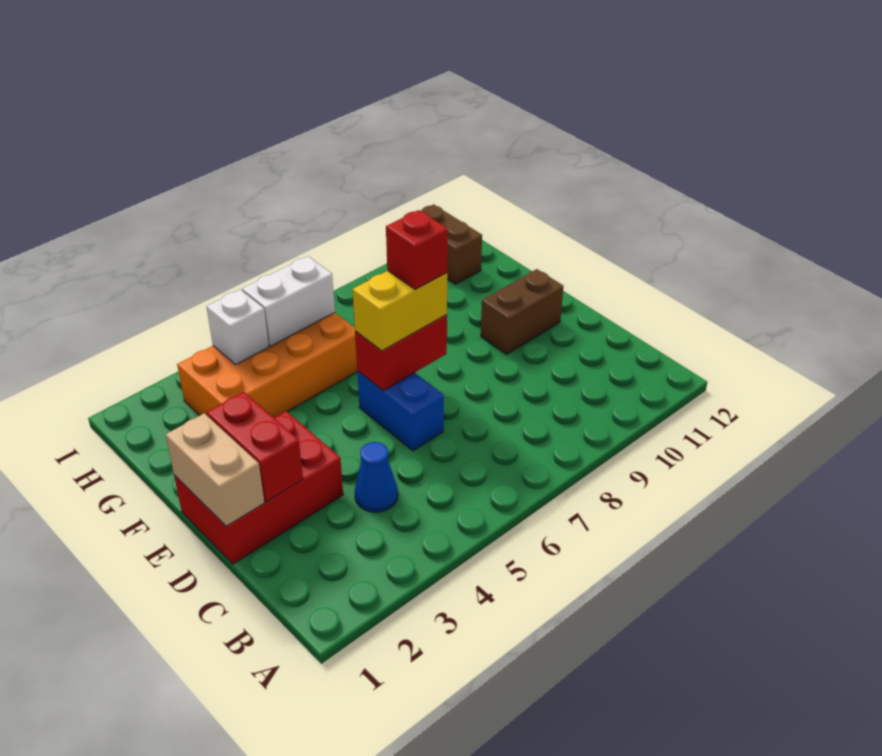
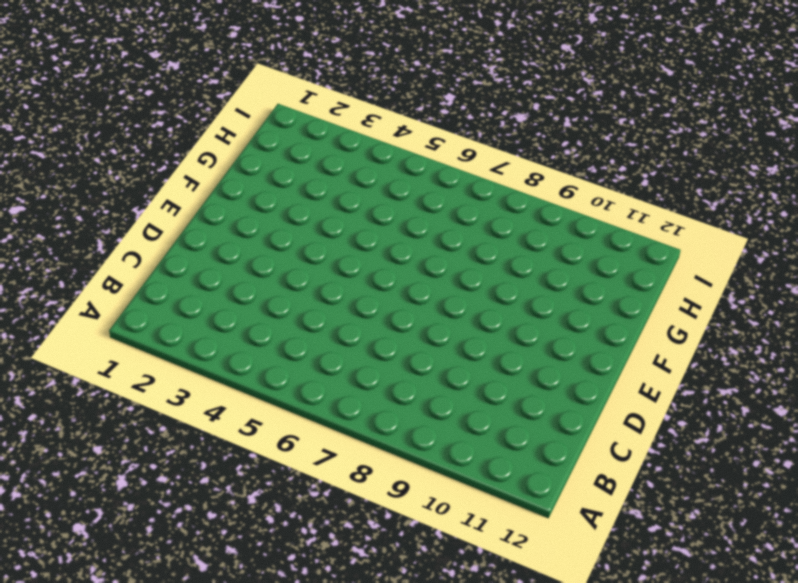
none -> blue 1x1 cone [355,442,398,512]
none -> red 2x3 brick [174,411,343,564]
none -> blue 1x2 brick [357,371,444,451]

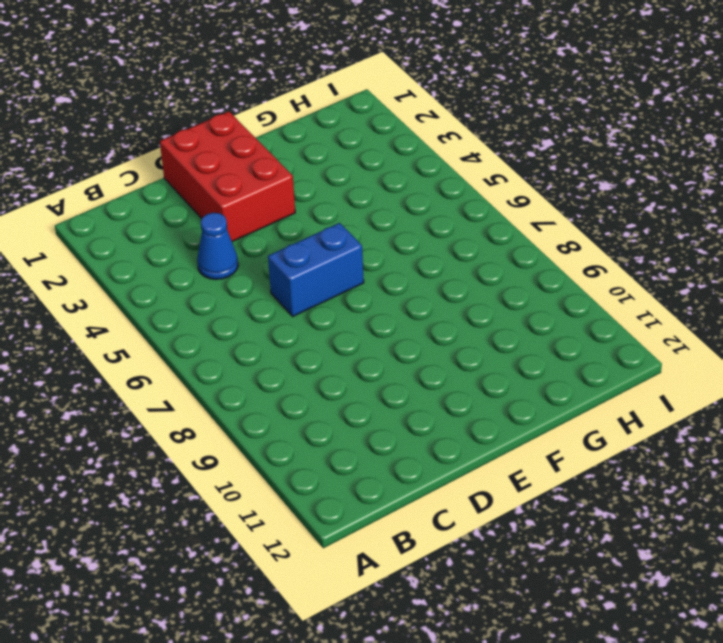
none -> brown 1x2 brick [481,269,563,354]
none -> orange 2x4 brick [177,313,357,418]
none -> brown 1x2 brick [421,204,482,284]

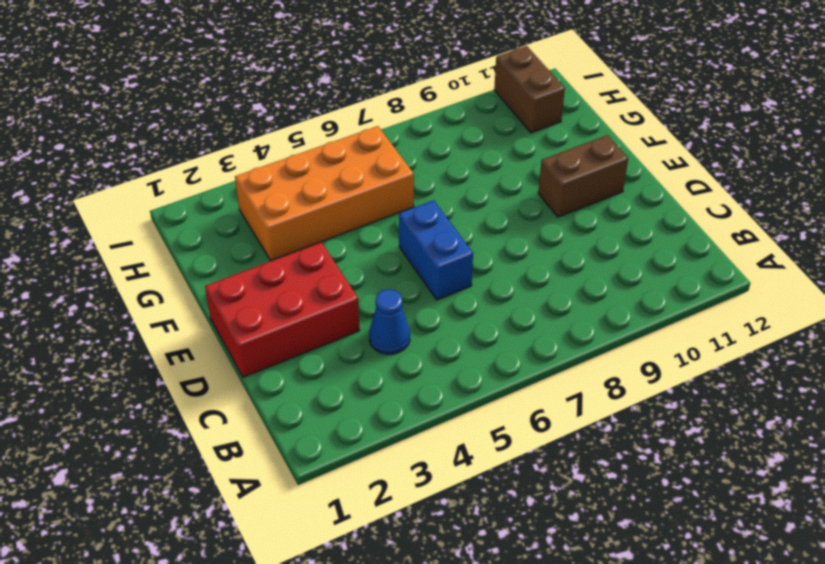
none -> tan 1x2 brick [165,413,264,526]
none -> red 1x2 brick [206,392,303,502]
none -> red 1x2 brick [355,315,447,391]

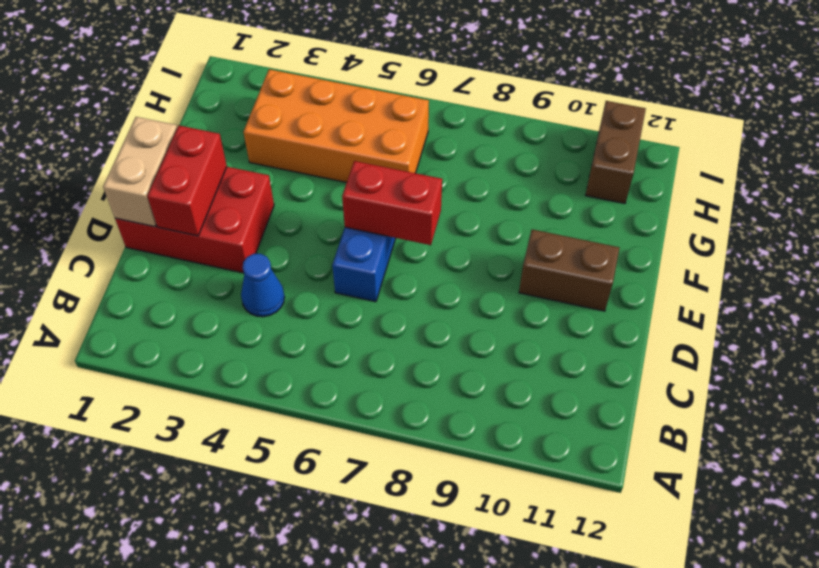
none -> white 1x1 brick [207,290,269,364]
none -> white 1x2 brick [242,256,335,346]
none -> yellow 1x2 brick [353,271,447,351]

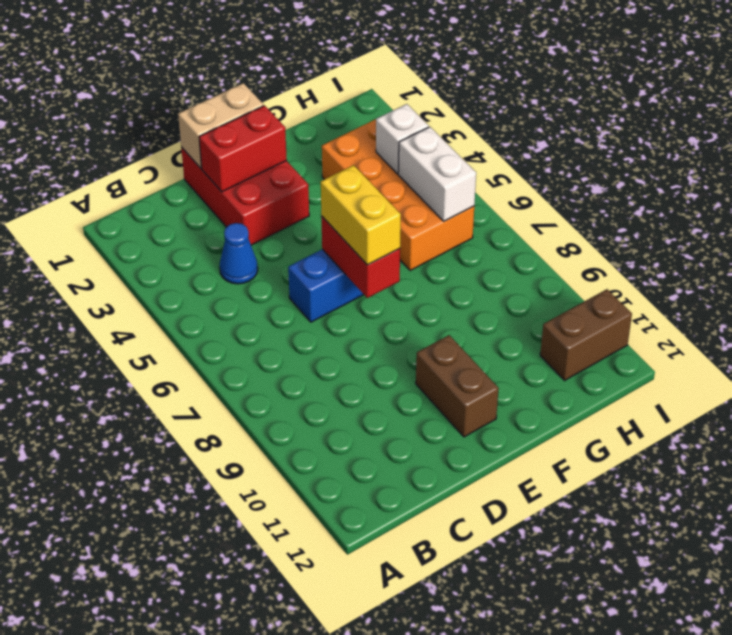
none -> red 1x1 brick [386,210,448,290]

